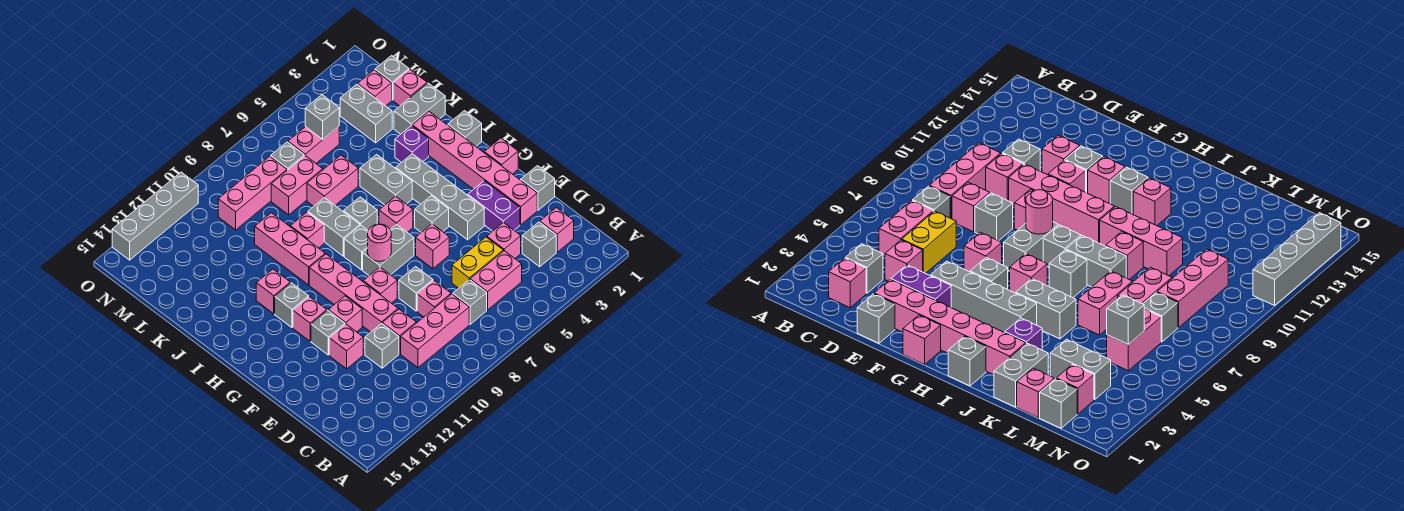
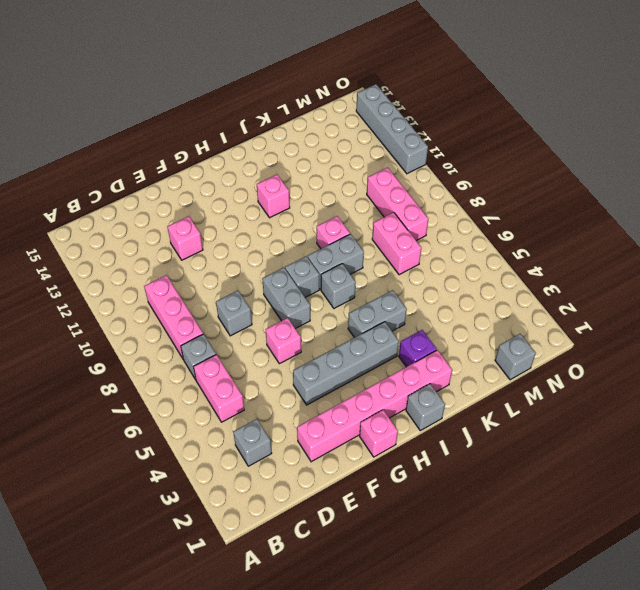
none -> pink 1x1 brick [540,208,574,252]
none -> pink 1x1 brick [487,223,521,258]
none -> yellow 1x2 brick [452,237,503,288]
none -> pink 1x1 brick [417,280,451,317]

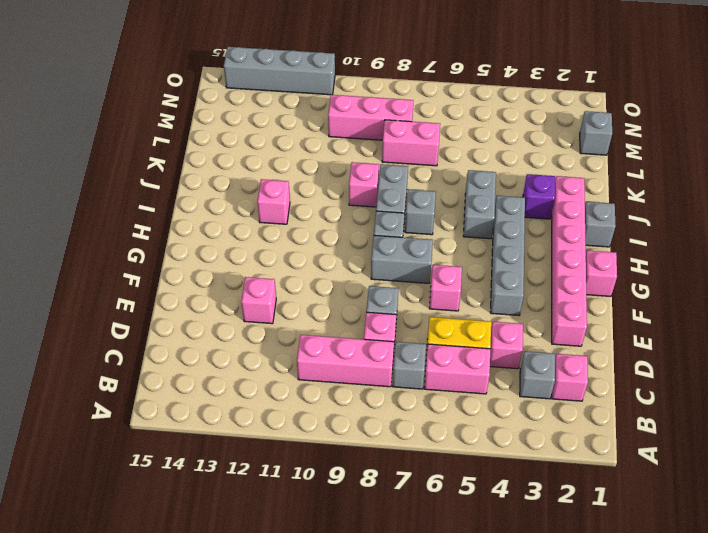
none -> pink 1x1 brick [382,309,416,354]
none -> grey 1x1 brick [365,323,399,368]
none -> grey 1x1 brick [521,166,555,210]
none -> purple 1x2 brick [468,181,520,231]

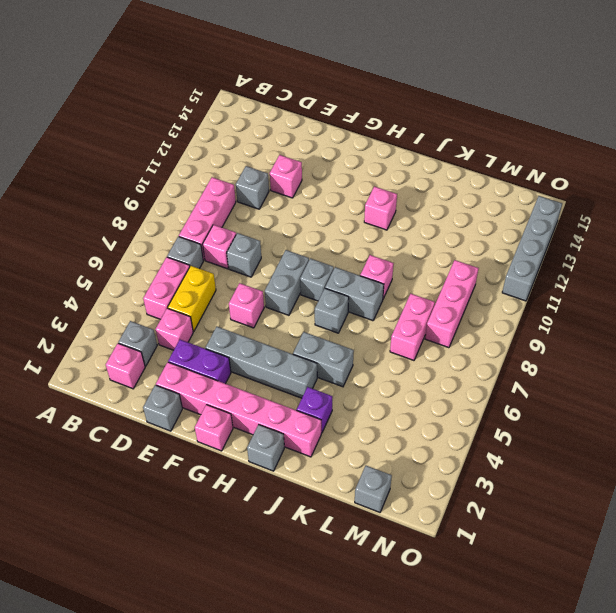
none -> pink 1x1 brick [382,309,416,354]
none -> pink 1x4 brick [309,254,398,332]
none -> pink 1x1 brick [363,267,397,303]
none -> pink 1x1 brick [329,296,362,332]

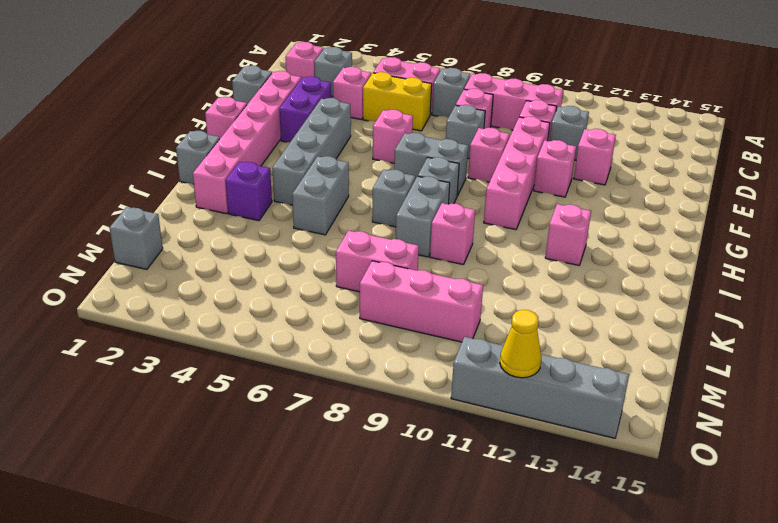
yellow 1x1 cone [500,310,541,378] -> none
none -> grey 1x1 brick [311,310,345,355]
none -> grey 1x1 brick [415,196,449,233]
none -> pink 1x1 brick [293,297,327,341]
none -> pink 1x1 brick [379,196,413,232]

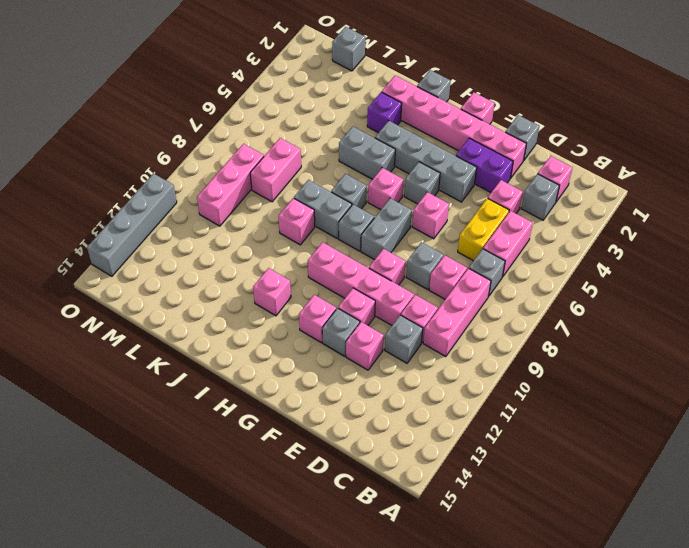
none -> grey 1x1 brick [275,283,309,327]
none -> pink 1x3 brick [255,213,325,285]
none -> grey 1x2 brick [394,83,445,134]
none -> pink 1x2 brick [307,155,358,206]

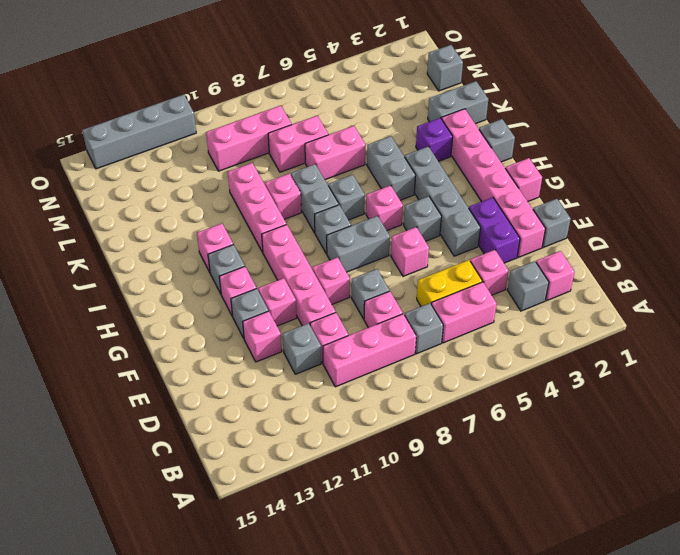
none -> pink 1x1 brick [393,69,427,106]
none -> grey 1x2 brick [340,84,392,143]
none -> pink 1x1 brick [358,70,392,106]
none -> pink 1x2 brick [288,127,339,163]

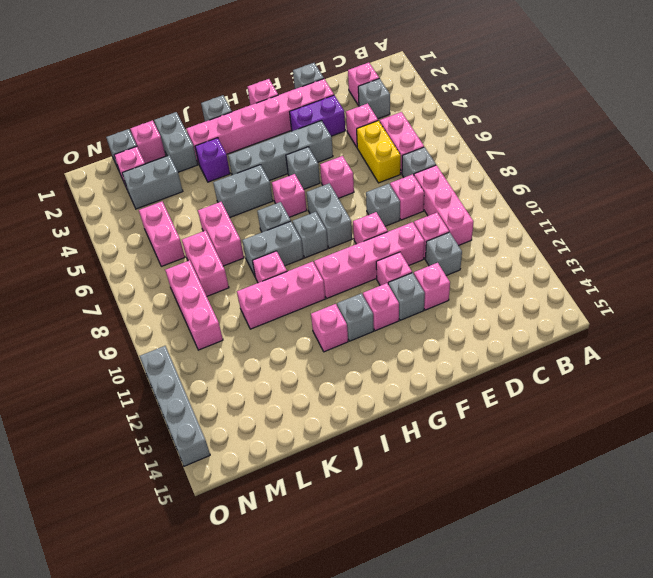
none -> grey 1x1 brick [271,142,304,170]
none -> pink 1x1 round brick [368,224,391,261]
none -> grey 1x1 brick [305,95,339,139]

